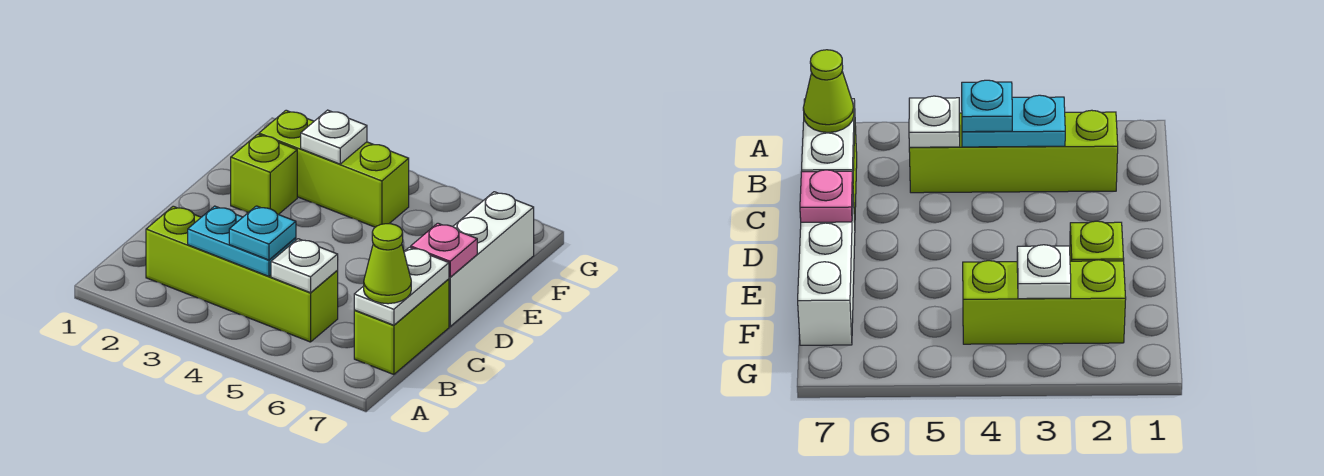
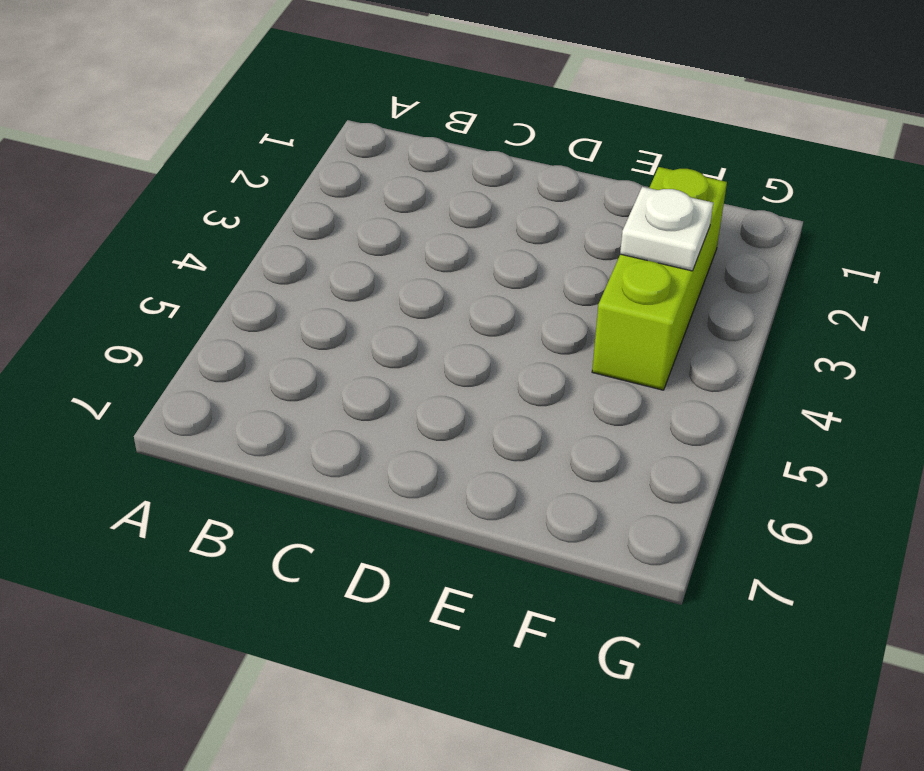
none -> lime 1x4 brick [146,206,338,342]
none -> lime 1x2 brick [354,279,449,375]
none -> white 1x3 brick [449,192,534,326]

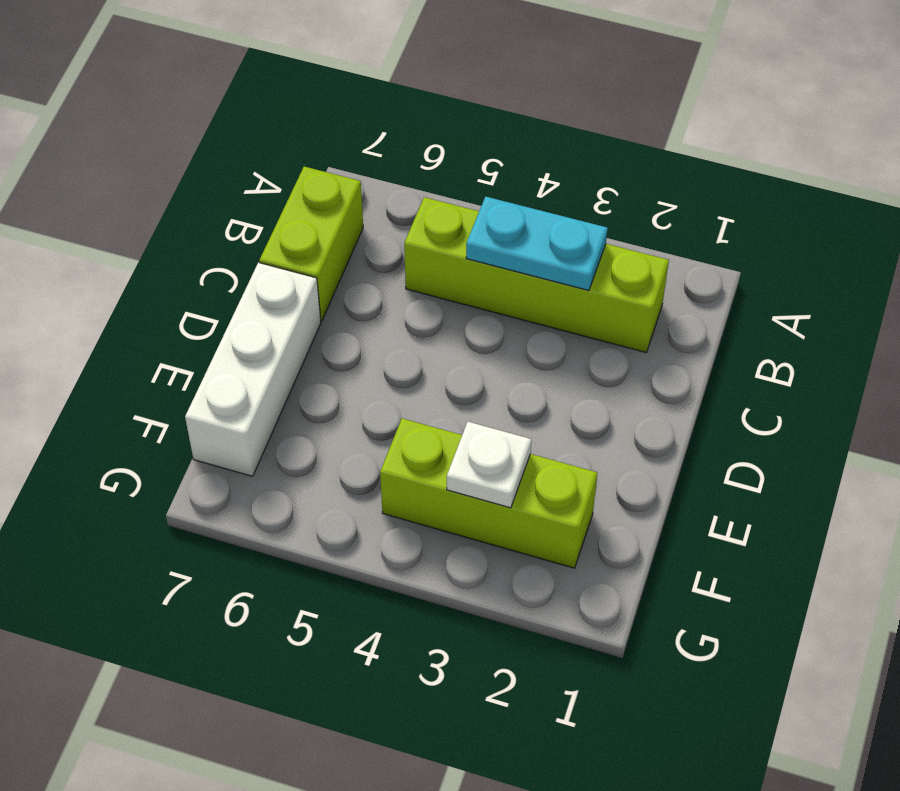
none -> lime 1x1 brick [231,134,297,214]
none -> white 1x1 plate [271,239,338,293]
none -> white 1x2 plate [354,247,449,325]

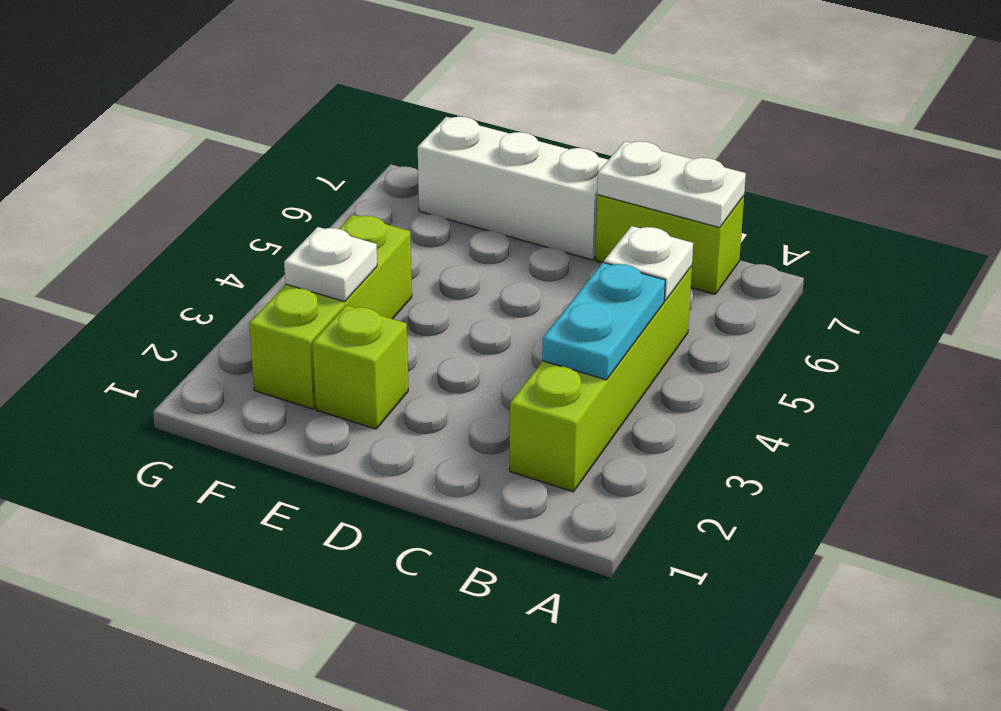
none -> pink 1x1 plate [411,223,477,277]
none -> cyan 1x1 plate [229,206,296,260]
none -> lime 1x1 cone [364,224,411,304]

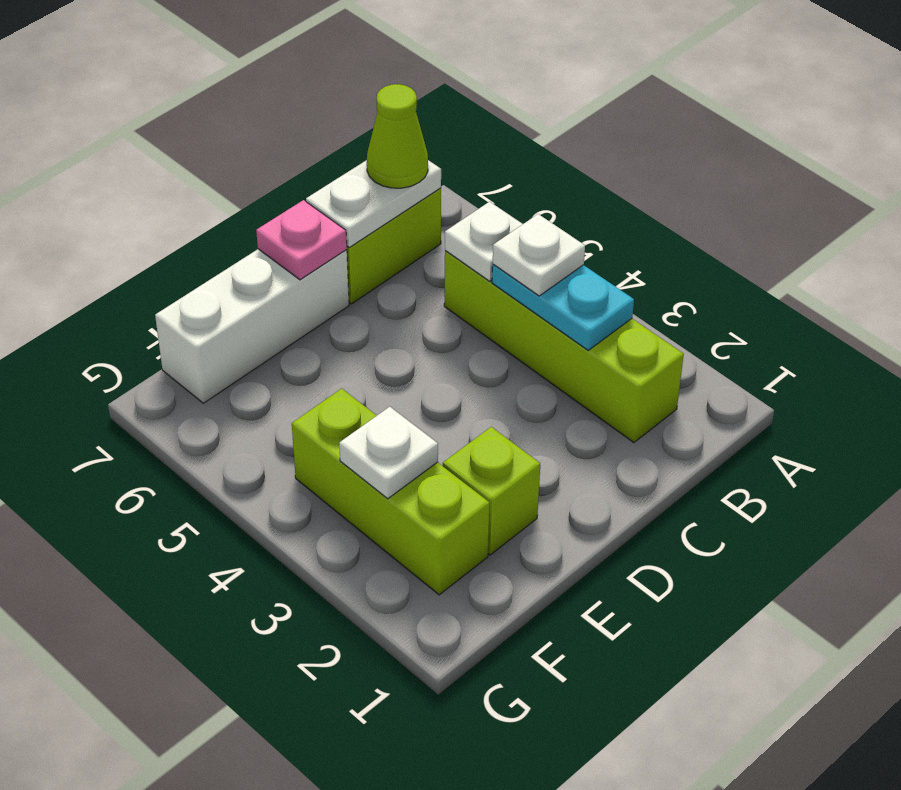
white 1x1 plate [493,214,585,296] -> cyan 1x1 plate [229,206,296,260]

